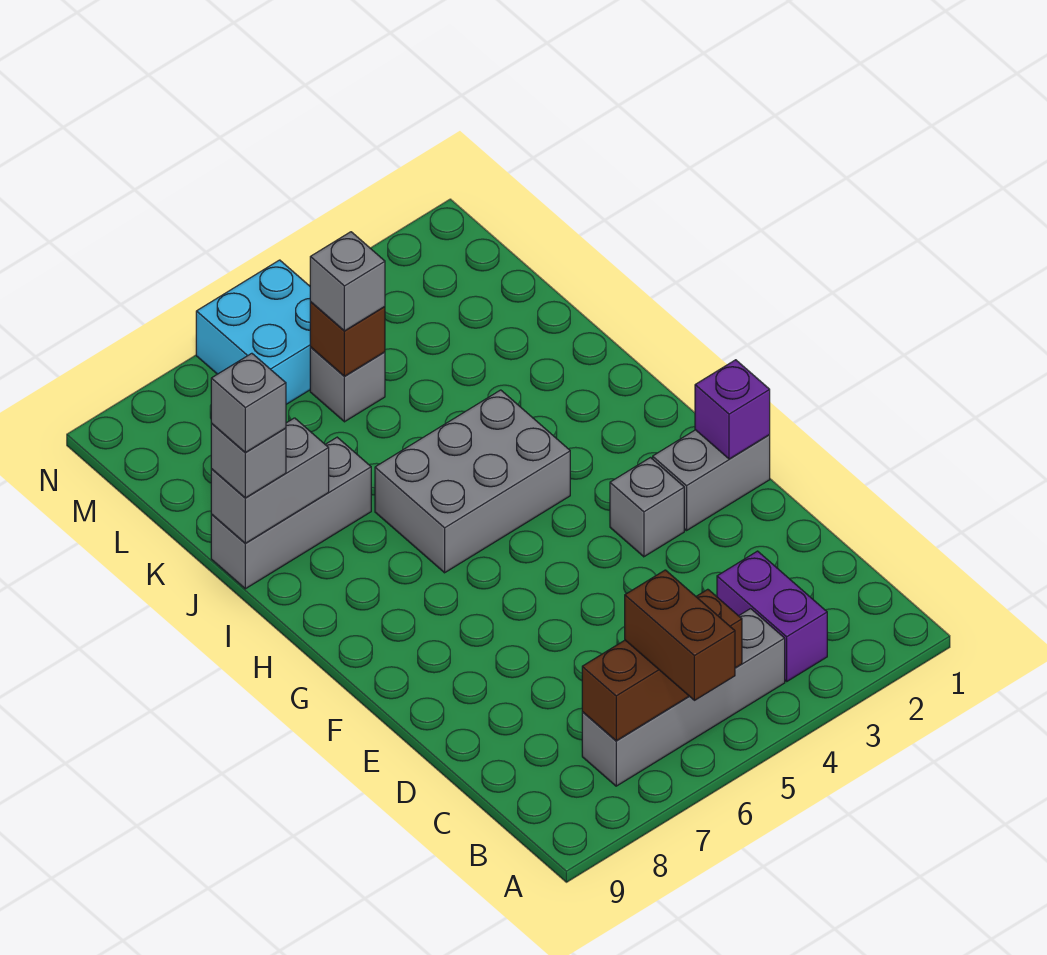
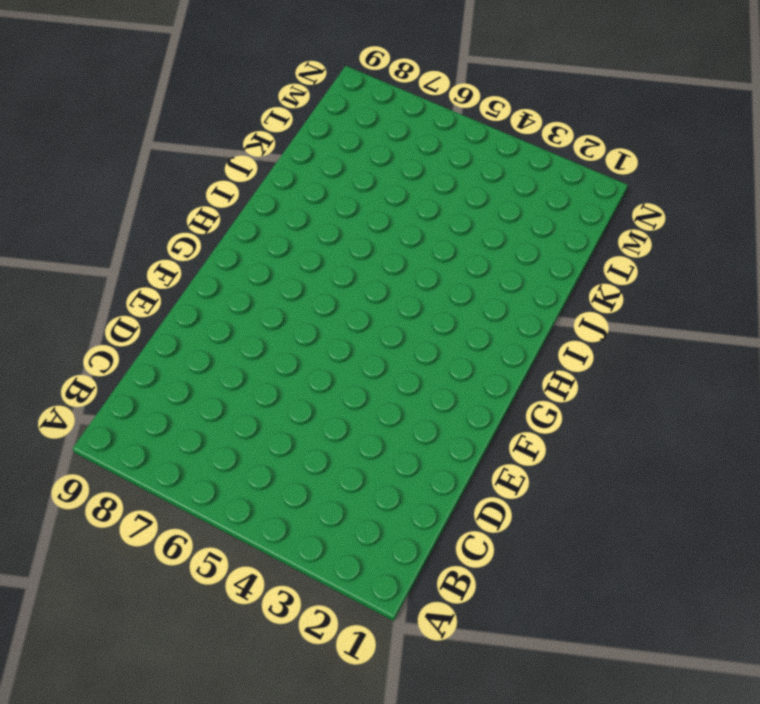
none -> purple 1x2 brick [717,551,827,681]
none -> grey 1x4 brick [582,609,785,786]
none -> grey 1x2 brick [653,430,770,531]

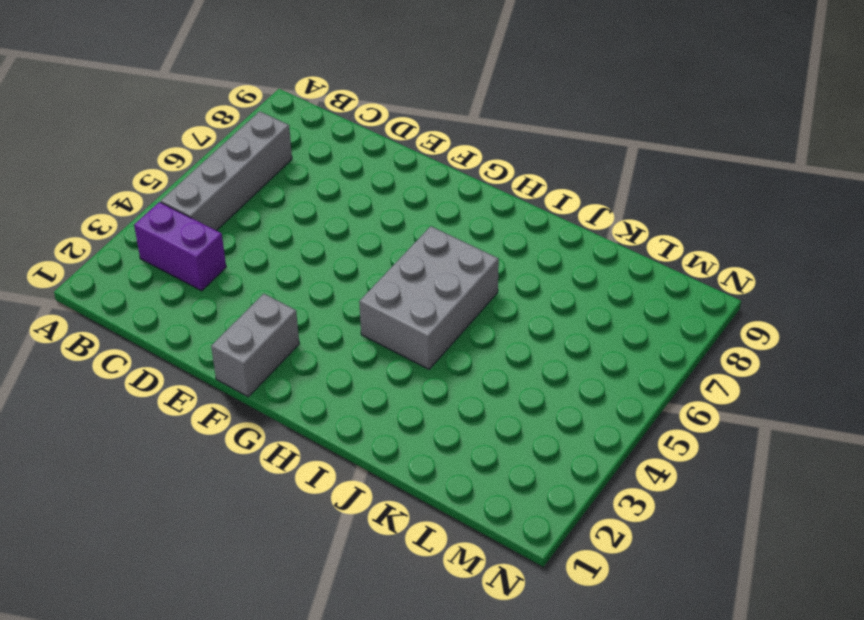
none -> grey 1x1 brick [610,458,684,557]
none -> grey 1x3 brick [211,437,371,589]
none -> grey 1x1 brick [310,348,385,422]

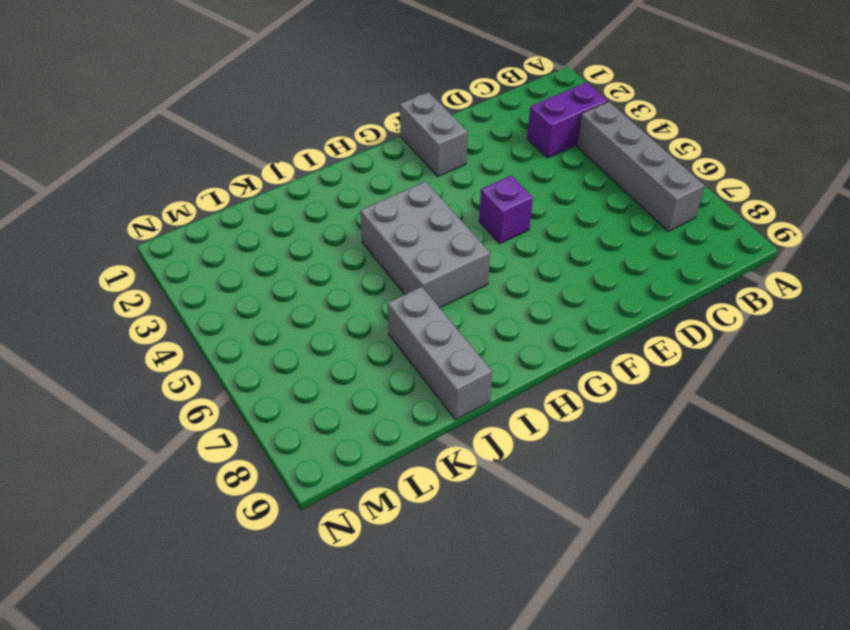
purple 1x1 brick [479,176,533,244] -> purple 1x1 brick moved to [695,360,770,459]
none -> grey 1x1 brick [610,458,684,557]
none -> grey 1x1 brick [310,348,385,422]
none -> cyan 2x2 brick [196,260,311,404]

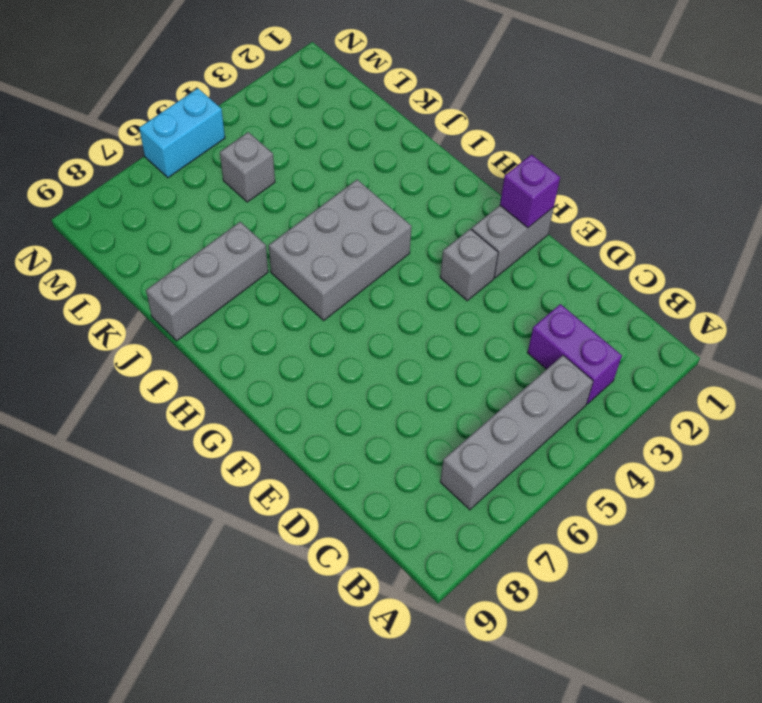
cyan 1x2 brick [139,88,225,178] -> cyan 2x2 brick [196,260,311,404]
none -> brown 1x3 brick [582,589,742,741]
none -> grey 1x2 brick [211,418,329,543]
none -> brown 1x1 brick [310,302,385,376]

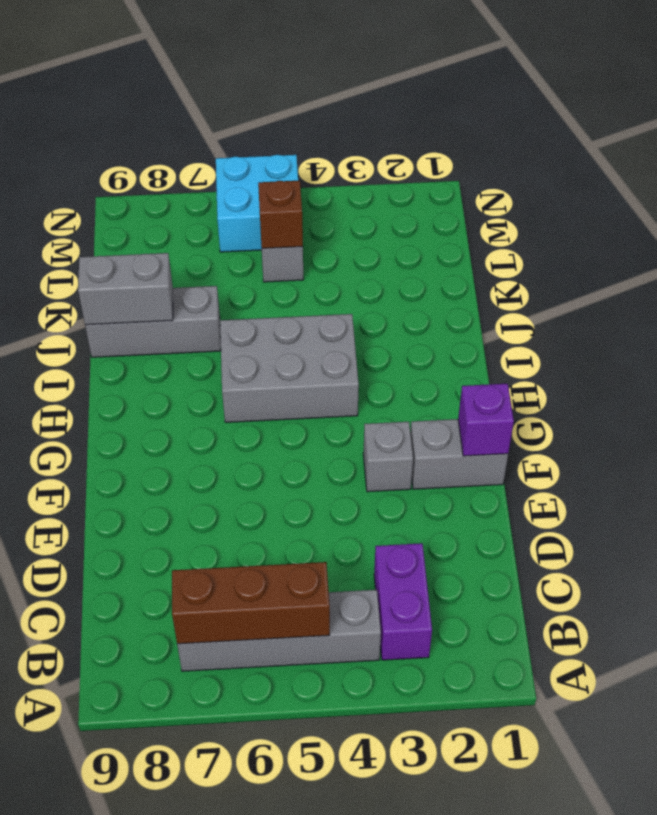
none -> brown 1x2 brick [625,570,735,700]
none -> grey 1x1 brick [211,424,286,498]
none -> grey 1x1 brick [310,232,385,331]

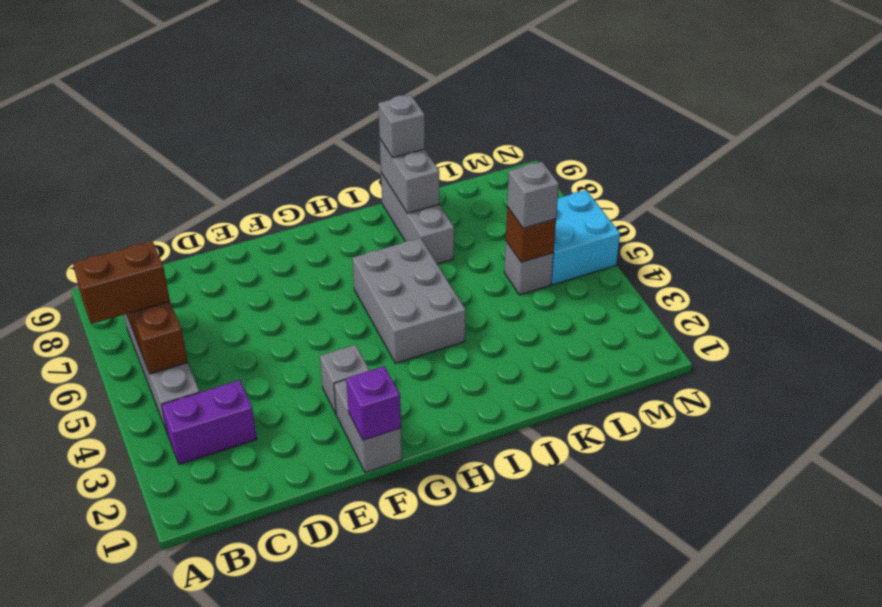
none -> grey 1x1 brick [211,353,286,452]

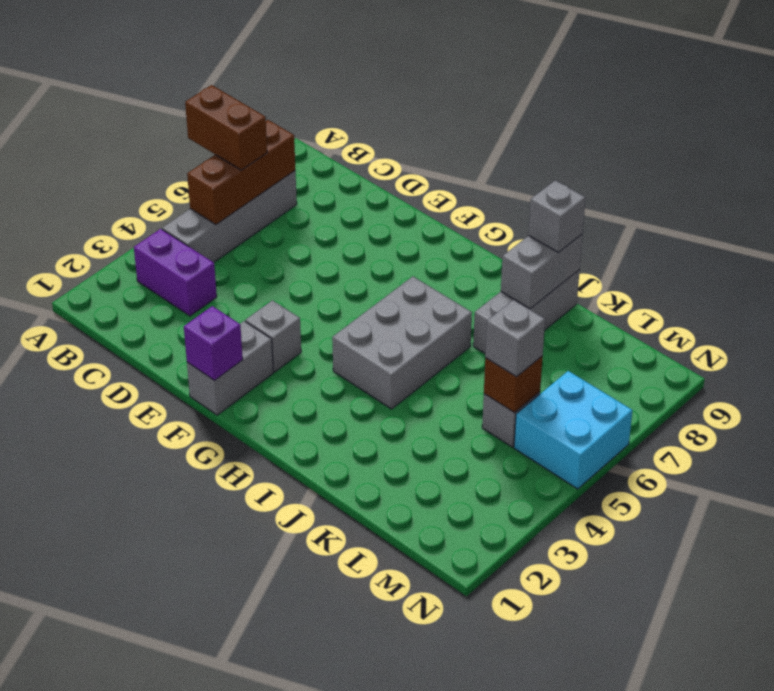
none -> grey 1x1 brick [211,353,286,452]

